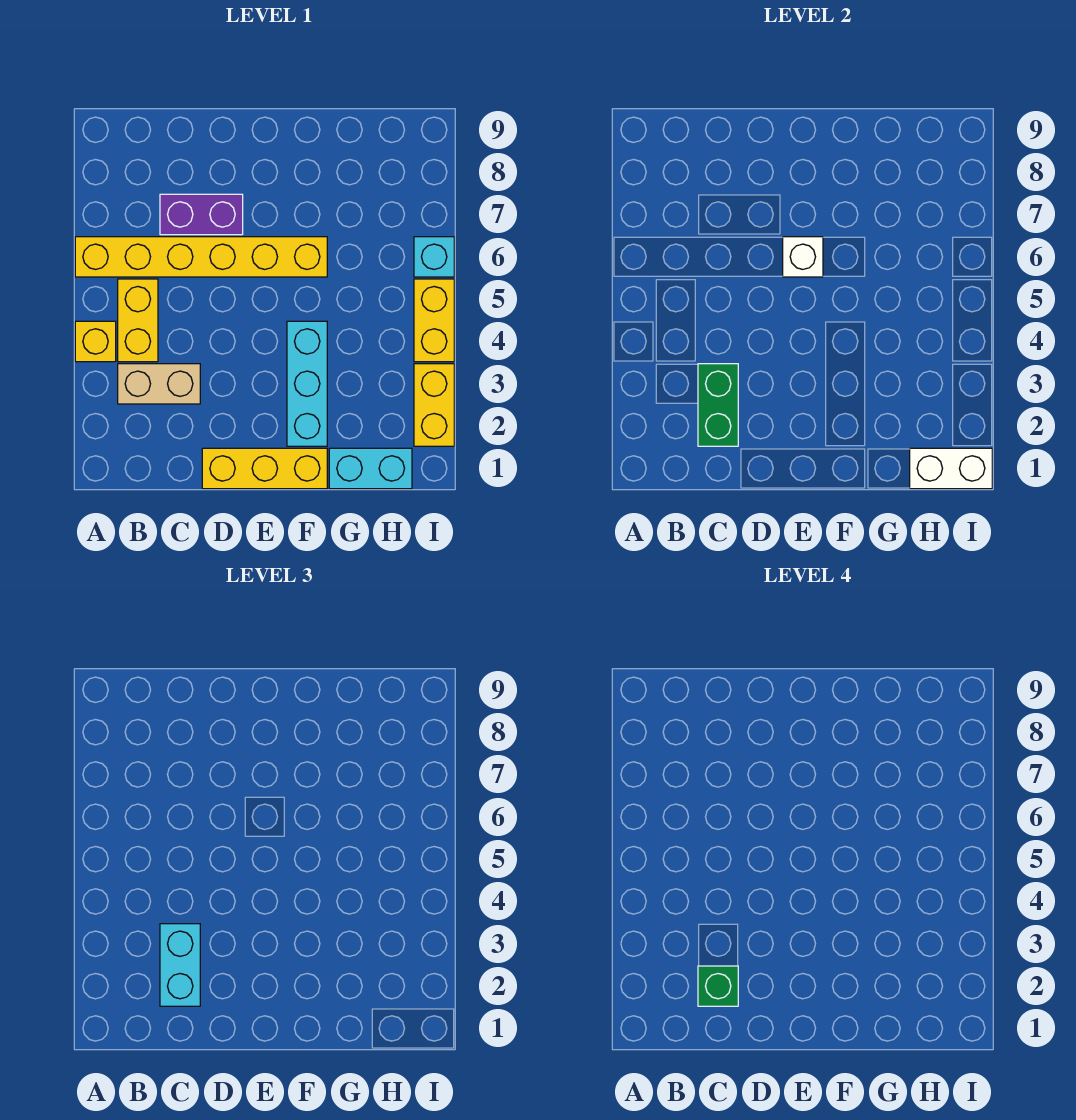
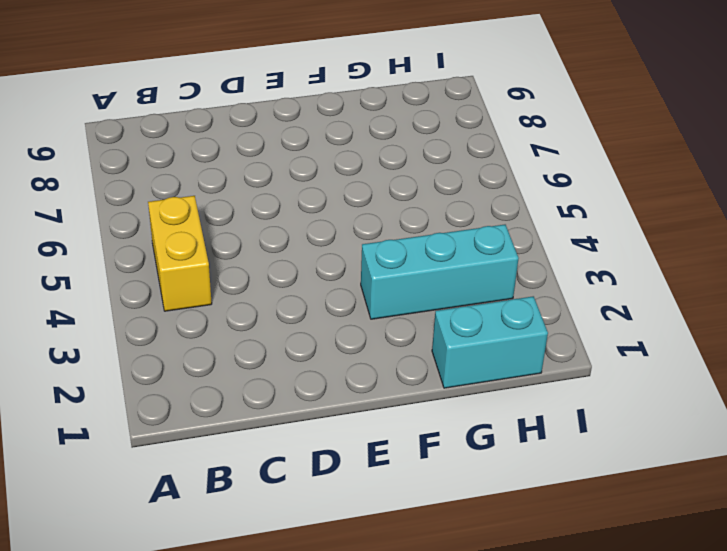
cyan 1x3 brick [361,225,519,319] -> cyan 1x3 brick turned to [287,321,327,446]
none -> yellow 1x1 brick [75,321,116,362]
none -> yellow 1x6 brick [75,237,327,277]
none -> tan 1x2 brick [118,364,200,404]

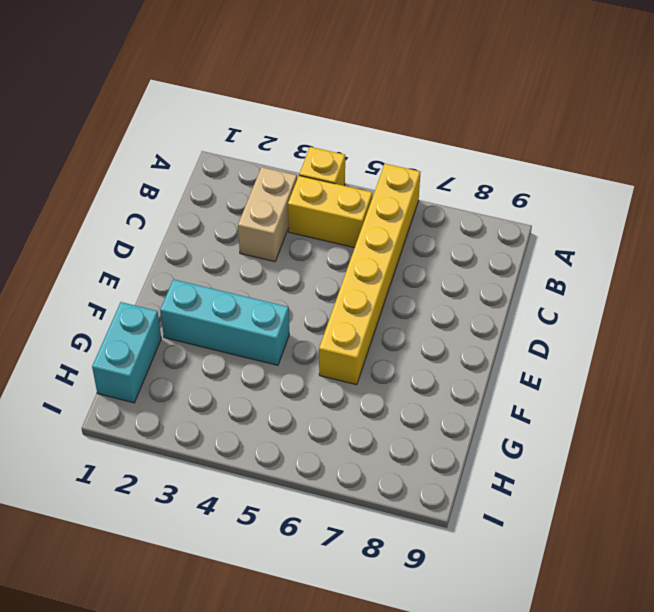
none -> purple 1x2 brick [160,194,243,235]
none -> yellow 1x3 brick [202,448,327,489]
none -> yellow 1x2 brick [414,364,454,446]

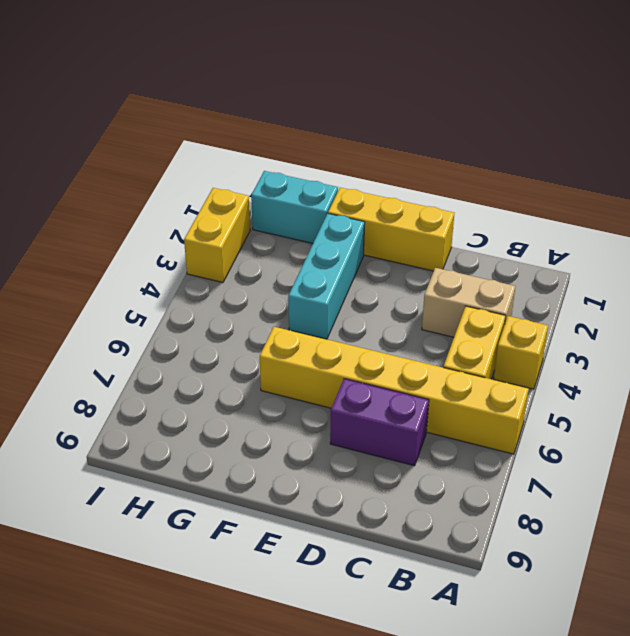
none -> yellow 1x2 brick [414,279,454,362]
none -> cyan 1x1 brick [414,237,454,277]
none -> green 1x2 brick [698,364,738,446]

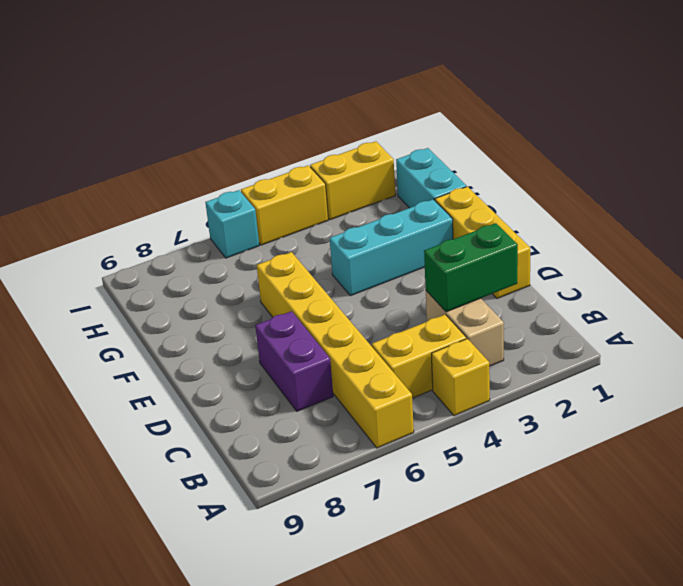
none -> white 1x1 brick [783,237,823,277]
none -> white 1x2 brick [910,448,992,489]
none -> cyan 1x2 brick [160,924,200,1006]

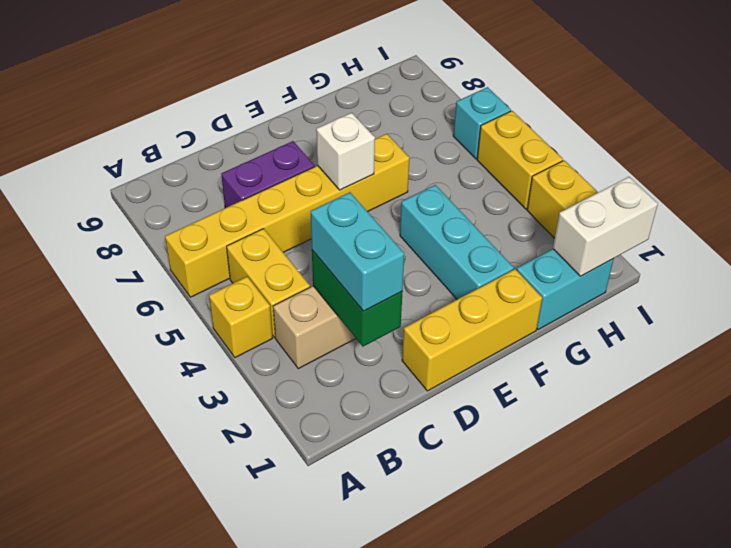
none -> green 1x1 brick [698,966,738,1006]

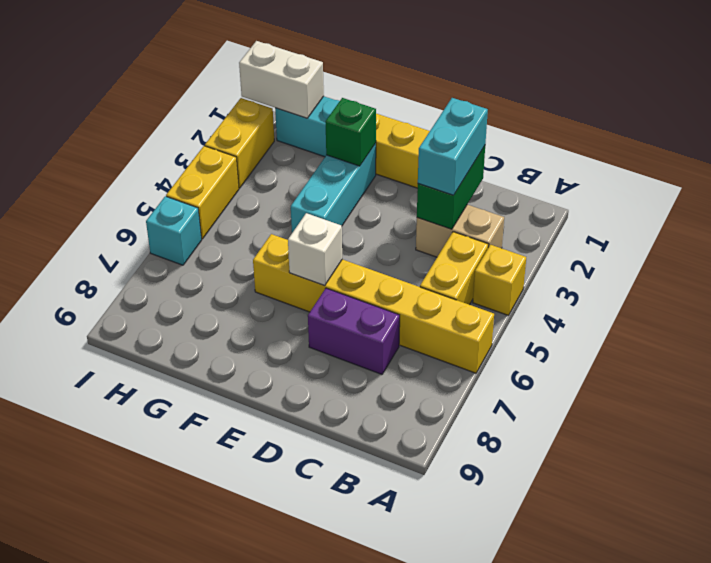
green 1x1 brick [325,98,376,166] -> green 1x1 brick moved to [698,966,738,1006]

